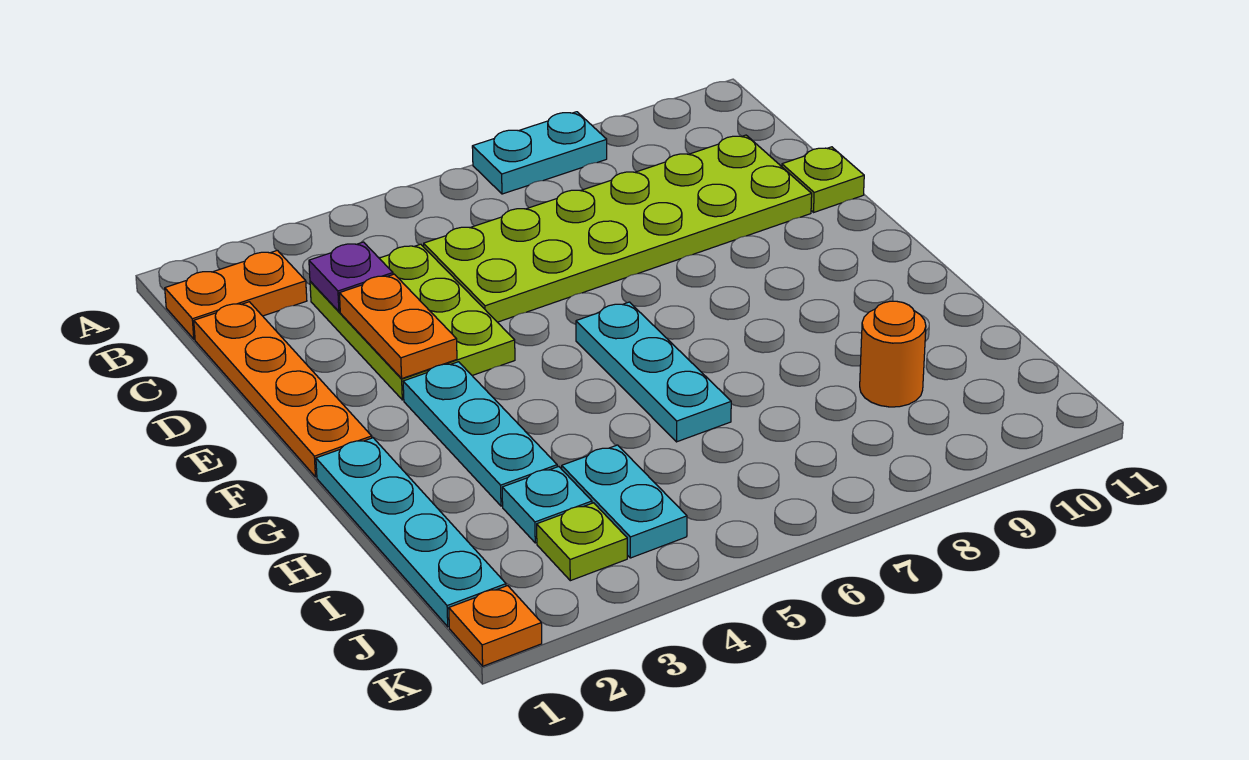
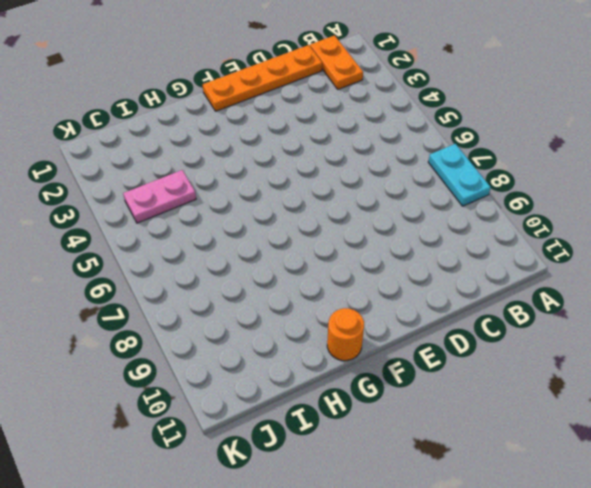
orange 1x1 round brick [327,308,364,361] -> orange 1x1 round brick moved to [860,301,926,407]
pink 1x2 plate [123,170,196,223] -> cyan 1x2 plate [562,445,687,558]
none -> lime 2x3 plate [310,244,515,400]
none -> lime 2x6 plate [424,135,812,322]
none -> lime 1x1 plate [782,147,864,212]

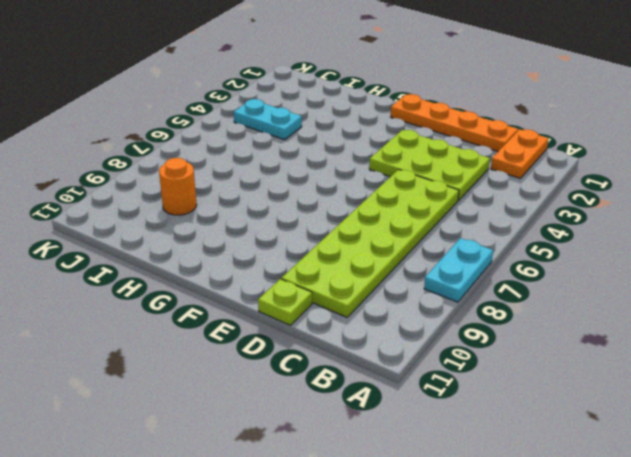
none -> cyan 1x3 plate [403,362,557,506]
none -> cyan 1x3 plate [576,302,731,442]
none -> cyan 1x4 plate [316,438,506,627]

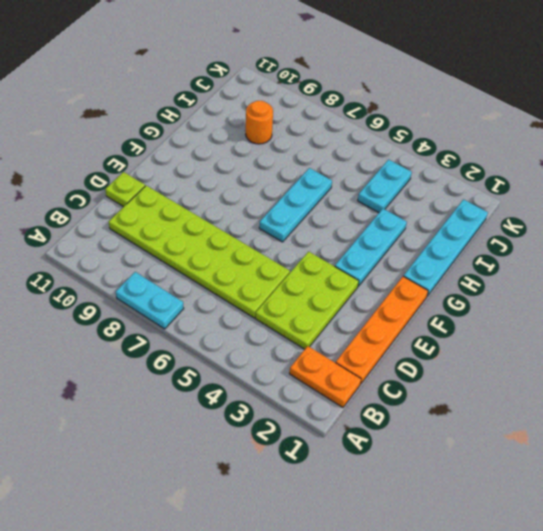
none -> cyan 1x1 plate [502,467,592,543]
none -> lime 1x1 plate [537,503,627,581]
none -> orange 1x1 plate [449,586,542,666]

